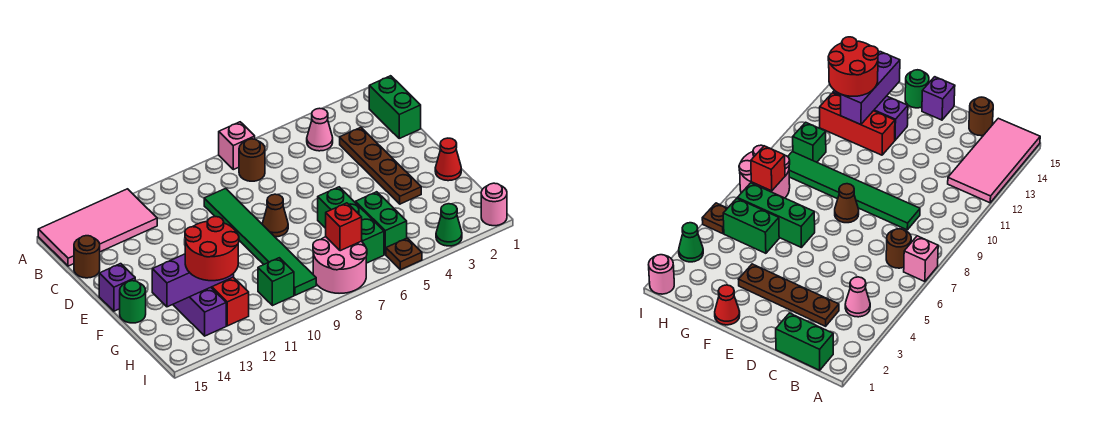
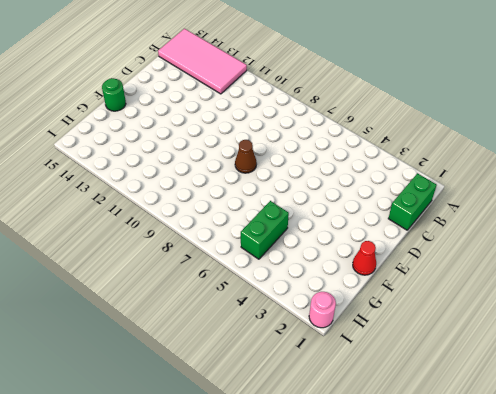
none -> pink 1x1 brick [219,122,255,170]
none -> pink 1x1 cone [307,108,333,151]
none -> brown 1x1 round brick [239,139,265,181]

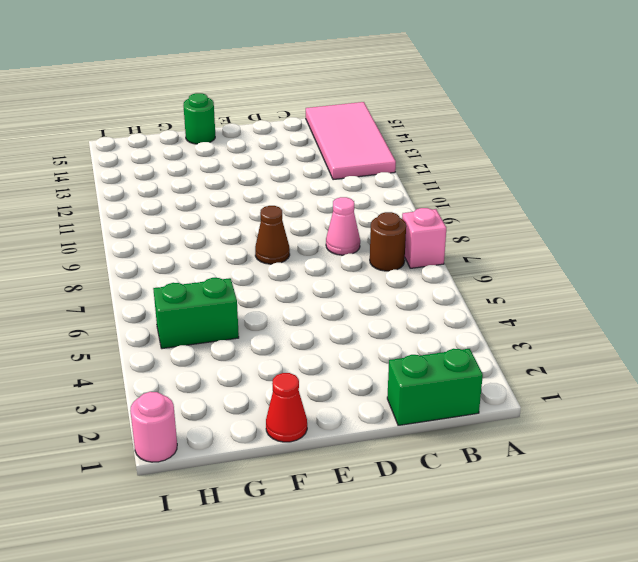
pink 1x1 cone [326,197,360,255] -> pink 1x1 cone moved to [307,108,333,151]
none -> brown 1x4 plate [340,127,421,204]
none -> green 1x6 tile [204,188,316,295]
none -> brown 1x1 round brick [74,236,100,278]

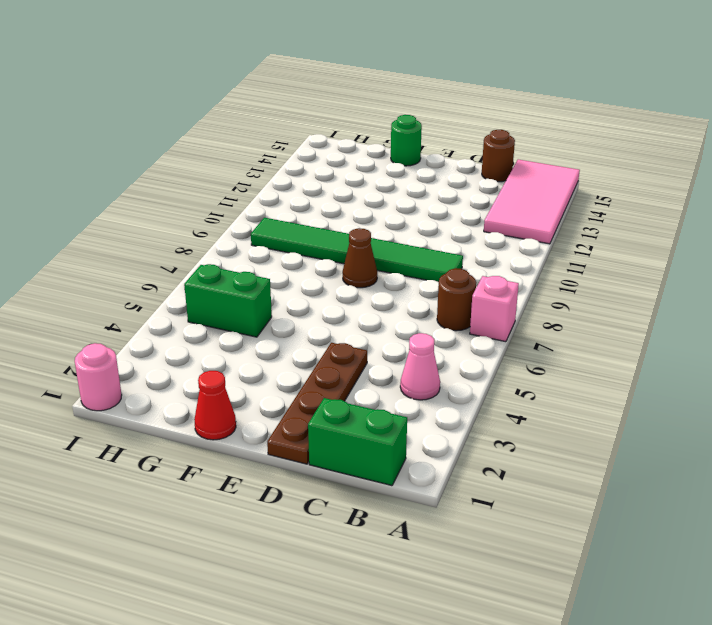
brown 1x4 plate [267,343,367,464] -> brown 1x4 plate turned to [340,127,421,204]
none -> purple 1x1 brick [99,264,135,311]
none -> green 1x3 brick [318,187,384,263]
none -> red 1x3 brick [211,277,249,326]

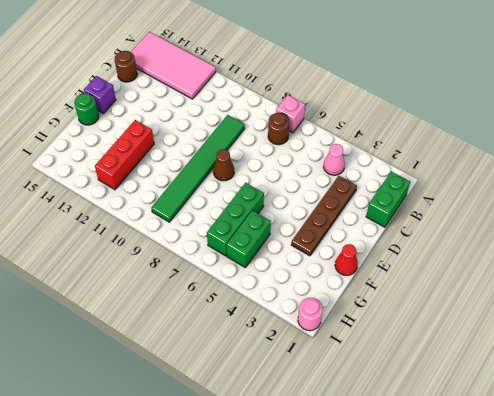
none -> purple 1x3 brick [173,287,226,336]
none -> pink 2x2 round brick [313,237,367,293]
none -> green 1x1 brick [258,258,294,306]

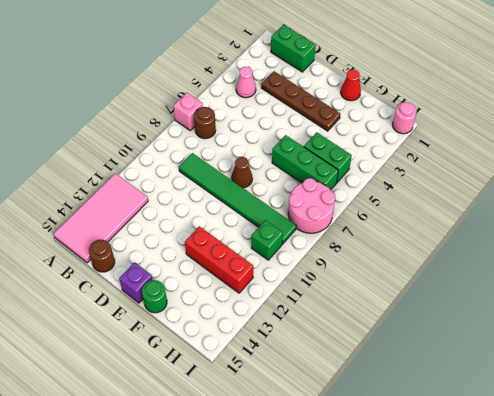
none -> purple 1x3 brick [173,287,226,336]
none -> green 1x1 cone [436,204,462,246]
none -> brown 1x1 plate [386,238,422,270]

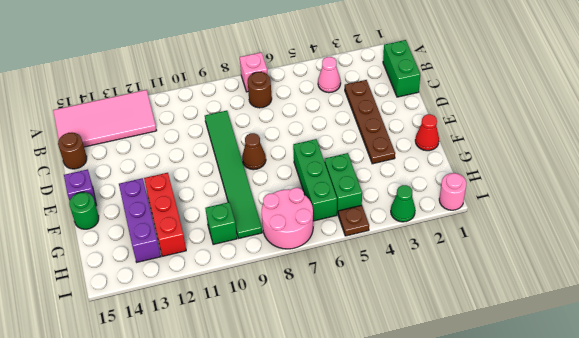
none -> purple 1x3 brick [152,254,234,307]
none -> red 1x1 brick [326,203,362,251]
none -> red 2x2 round brick [185,217,239,281]

